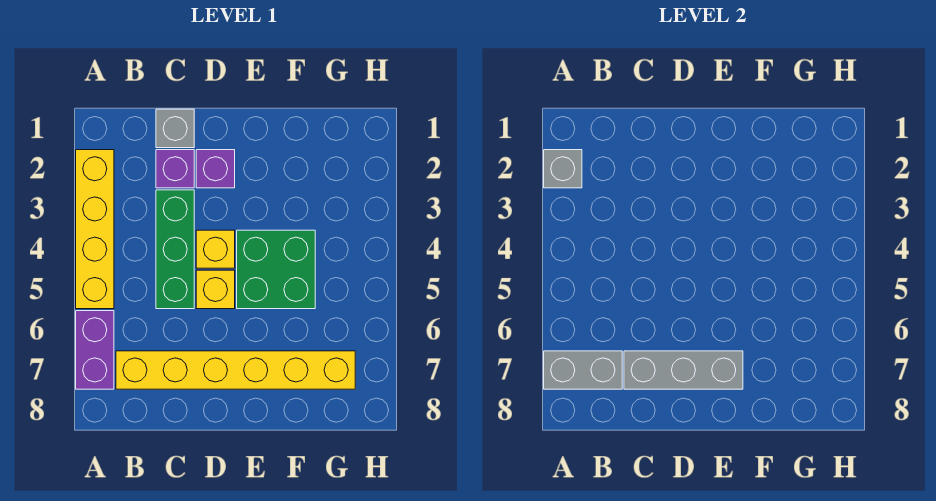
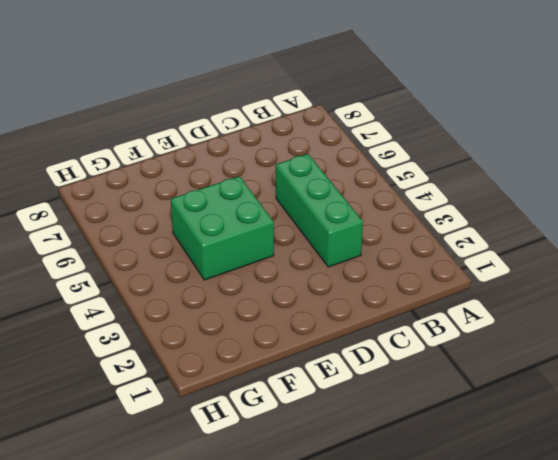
none -> yellow 1x4 brick [76,150,114,309]
none -> purple 1x2 brick [76,311,114,389]
none -> yellow 1x6 brick [116,351,355,389]

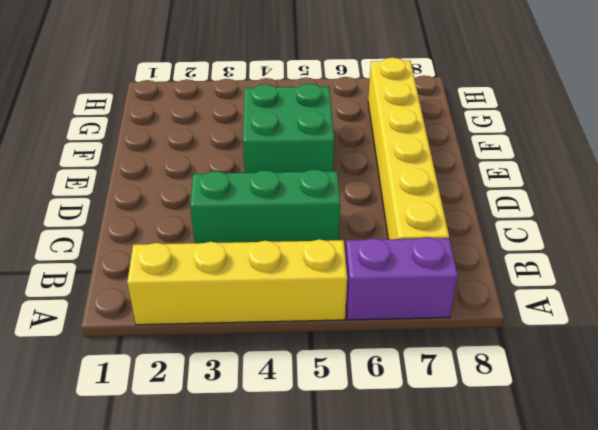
none -> grey 1x1 brick [156,109,194,148]
none -> purple 1x1 brick [156,150,194,188]
none -> purple 1x1 brick [196,150,235,188]

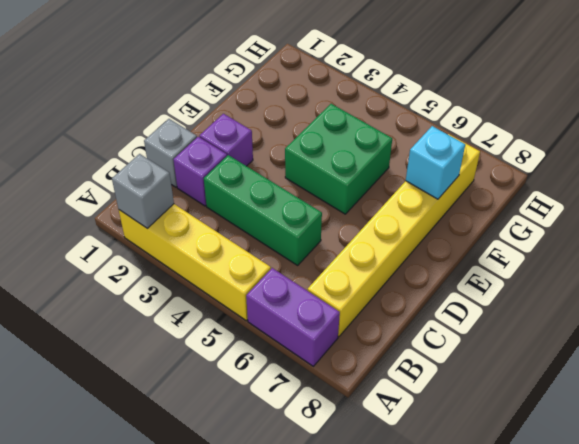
cyan 1x1 brick [406,126,465,199] -> none
none -> yellow 1x1 brick [196,230,235,268]
none -> yellow 1x1 brick [196,270,235,309]
none -> grey 1x2 brick [544,351,622,389]

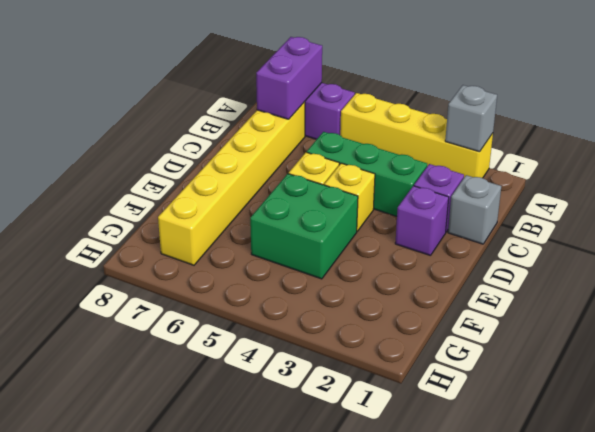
purple 1x2 brick [256,37,322,119] -> grey 1x2 brick [544,351,622,389]
none -> grey 1x3 brick [624,351,743,389]

